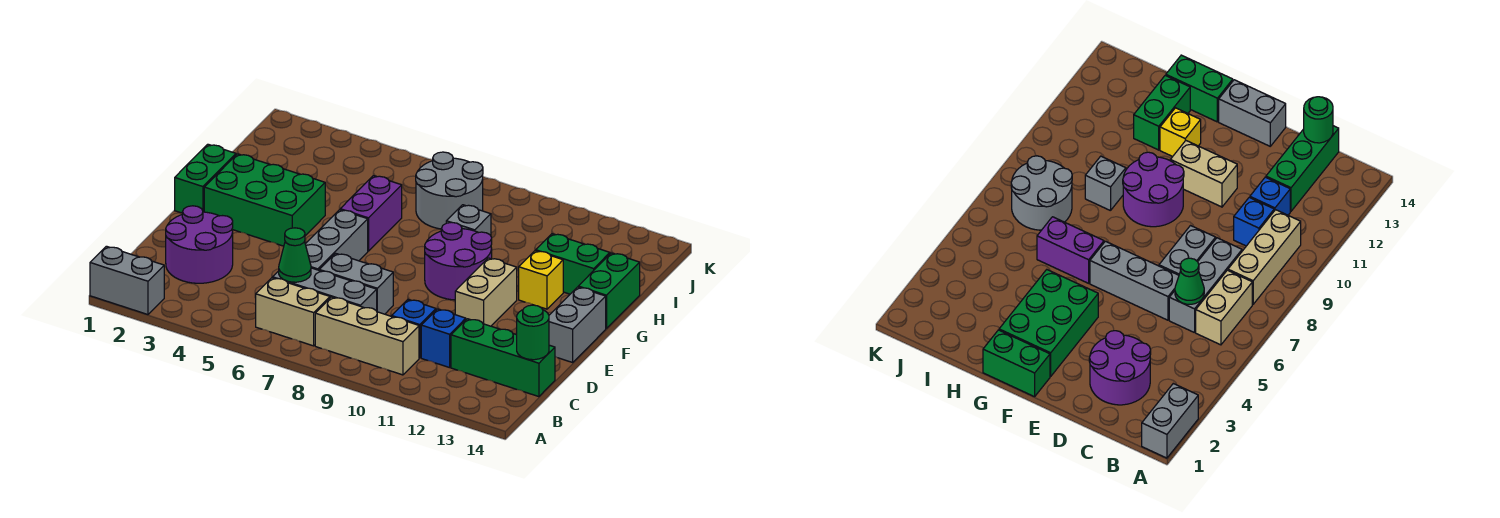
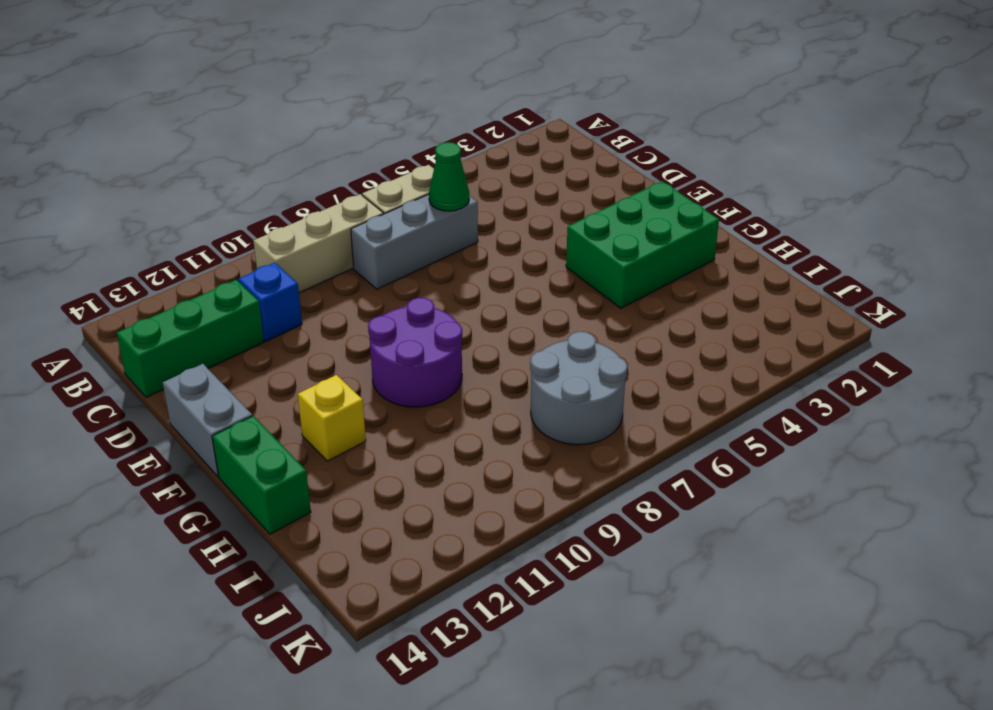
none -> grey 1x2 brick [90,246,164,314]
none -> purple 2x2 round brick [166,206,233,283]
none -> blue 1x1 brick [392,300,436,358]

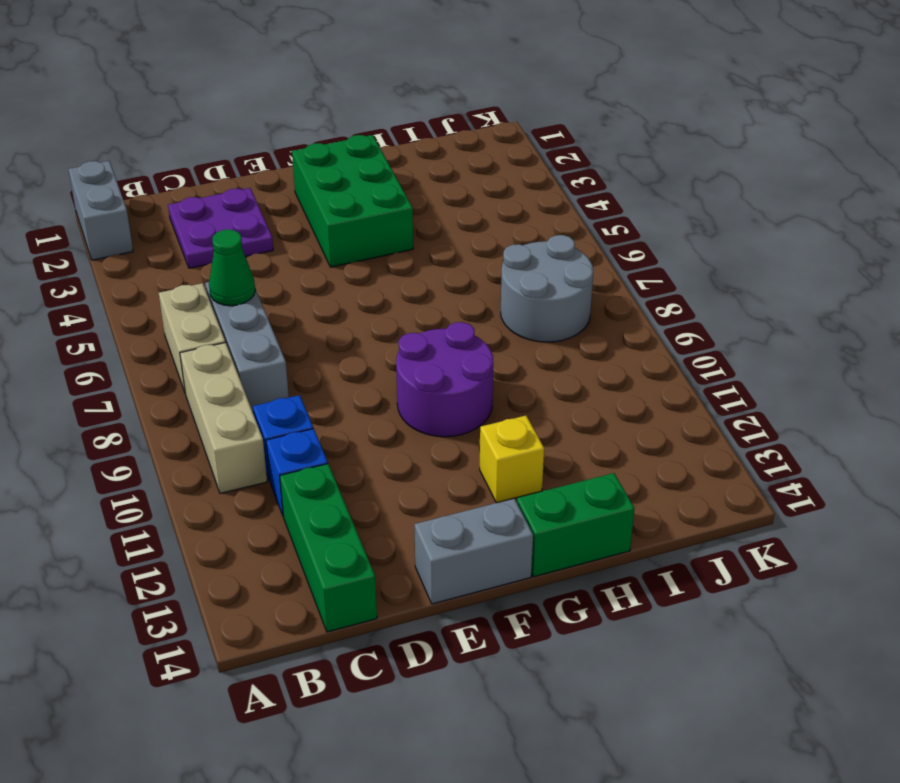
purple 2x2 plate [168,188,273,268] -> purple 2x2 round brick [166,206,233,283]
none -> grey 1x3 brick [305,210,368,270]
none -> grey 1x2 brick [319,253,393,314]
none -> tan 1x2 brick [455,258,517,326]

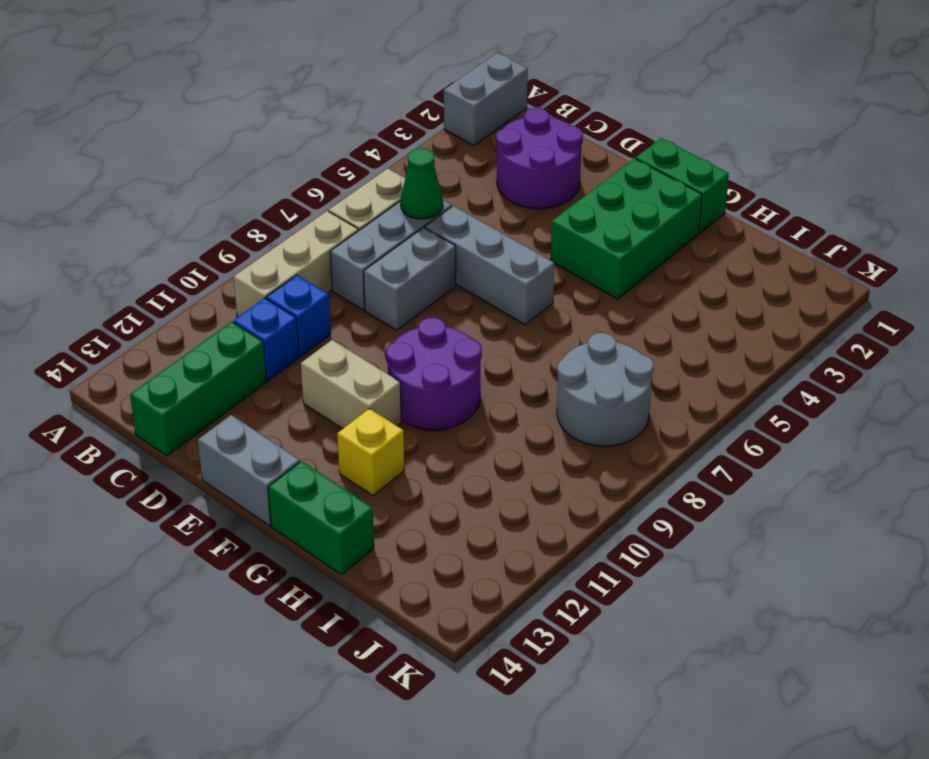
none -> purple 1x2 brick [340,176,402,251]
none -> grey 1x1 brick [446,205,491,235]
none -> green 1x2 brick [536,234,610,294]

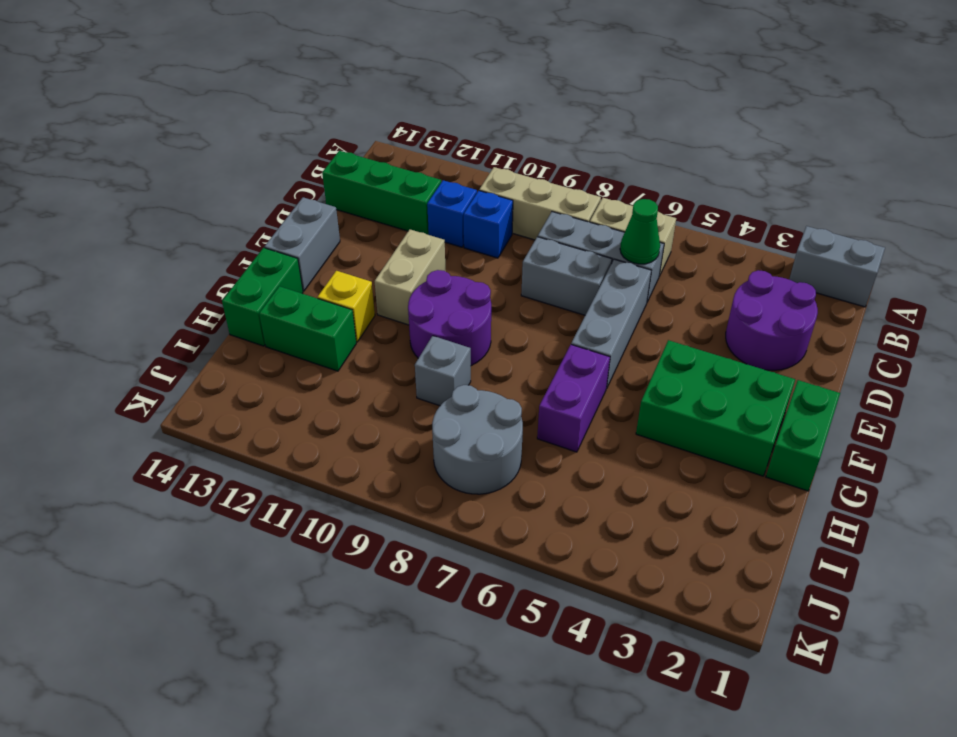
none -> green 1x1 round brick [517,305,549,360]

